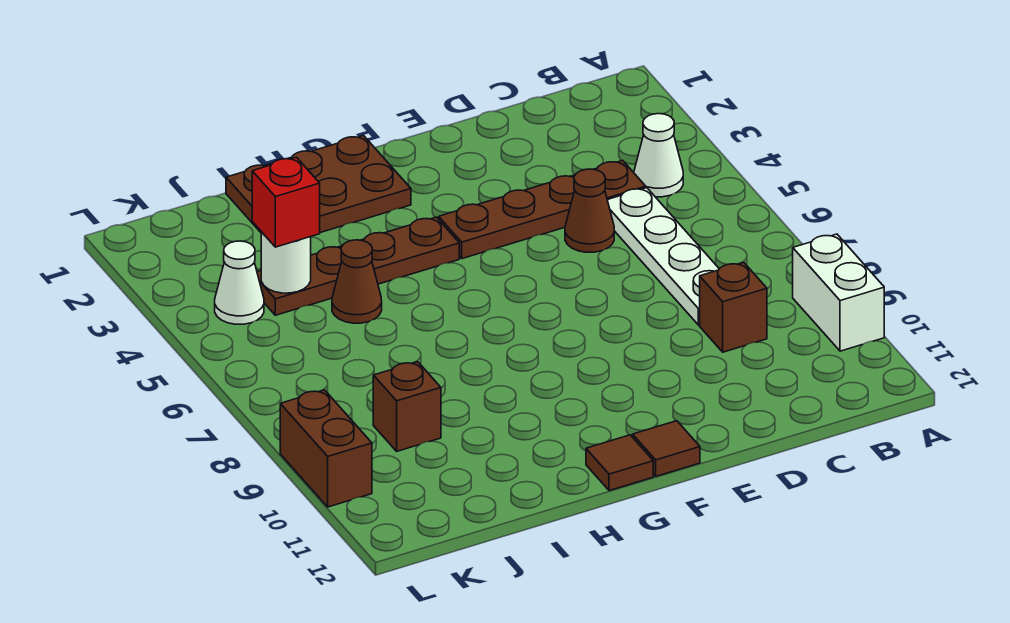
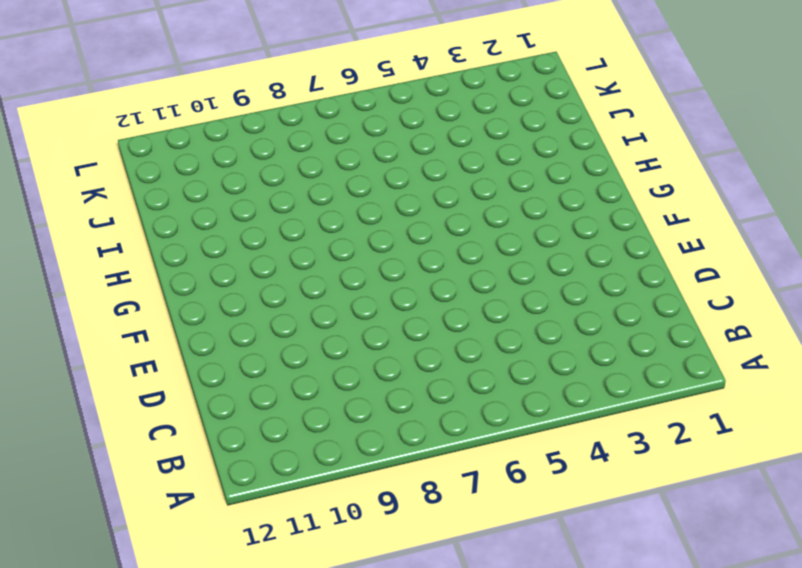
none -> white 1x2 brick [793,234,884,351]
none -> white 1x1 cone [634,114,683,197]
none -> brown 1x4 plate [439,161,646,259]

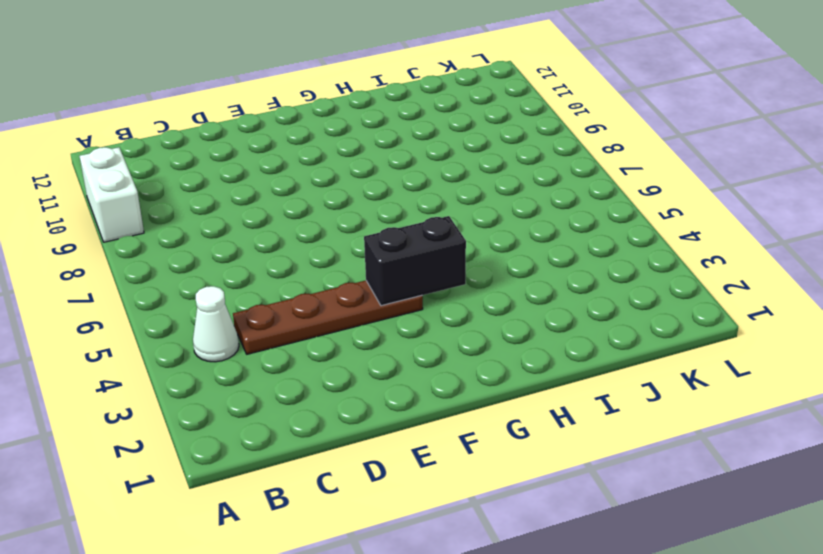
black 1x2 brick [364,216,466,306] -> none
none -> white 1x4 plate [607,188,719,325]
none -> brown 1x1 brick [700,263,767,352]
none -> brown 1x1 cone [565,169,614,252]

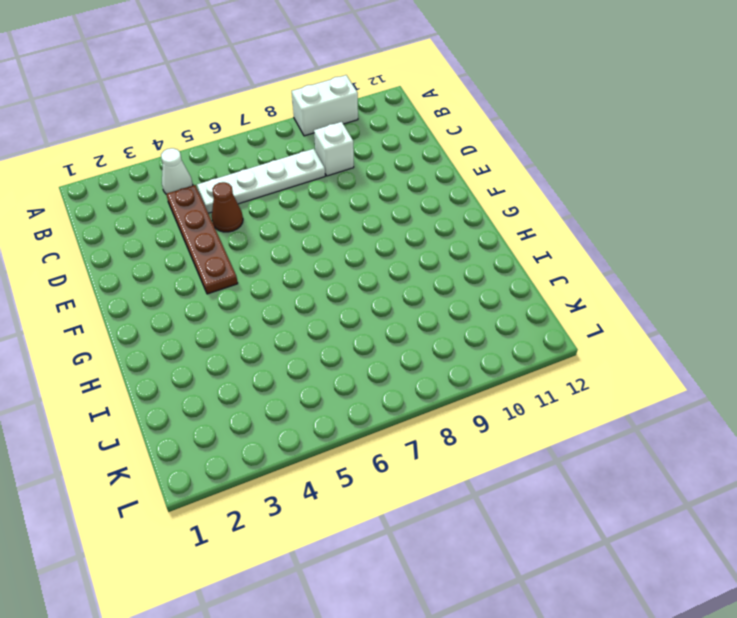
white 1x1 brick [314,122,354,176] -> brown 1x1 brick [700,263,767,352]
none -> brown 1x1 tile [633,421,700,476]
none -> brown 2x3 plate [226,136,411,233]
none -> brown 1x4 plate [257,217,459,315]

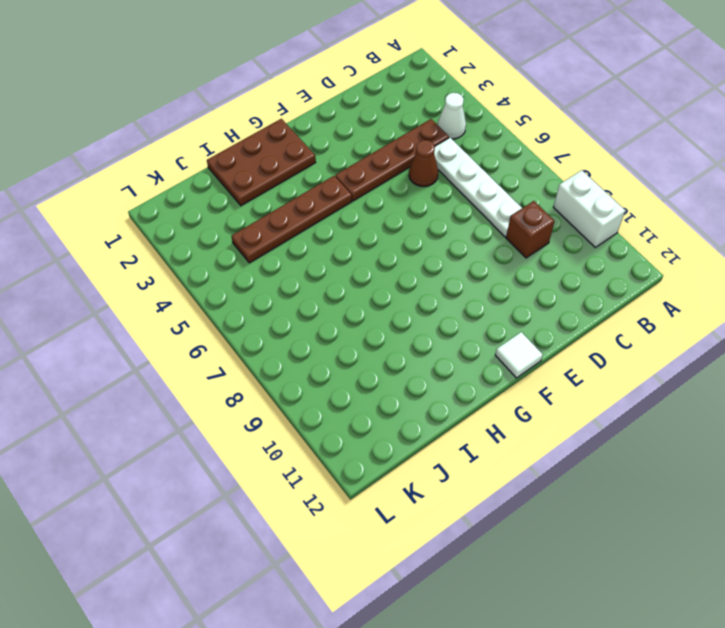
white 1x1 tile [495,332,543,378] -> brown 1x1 tile [633,421,700,476]
none -> brown 1x1 tile [586,435,653,491]
none -> brown 1x1 cone [332,240,382,323]
none -> brown 1x1 brick [373,362,441,451]

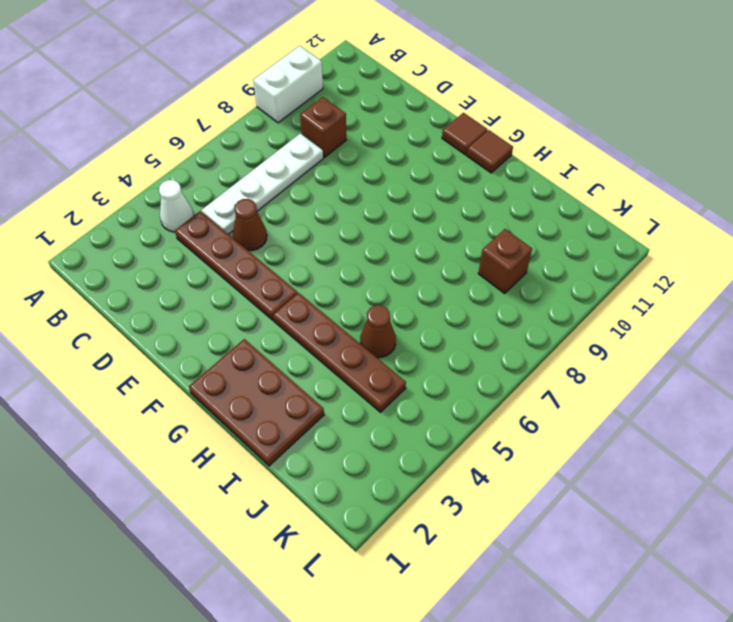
none -> white 1x1 cone [215,241,264,324]
none -> brown 1x2 brick [280,390,372,507]
none -> white 1x1 round brick [261,232,311,293]

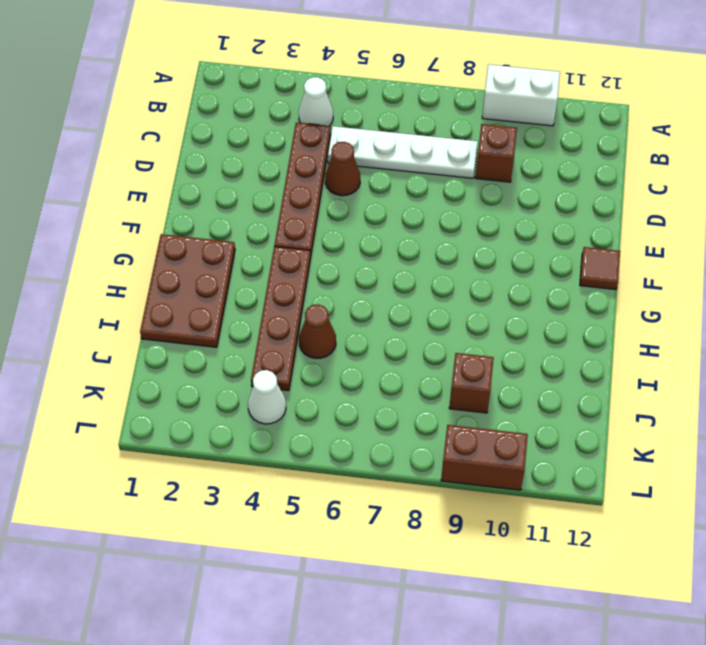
none -> brown 1x1 tile [586,435,653,491]
none -> white 1x1 round brick [261,232,311,293]
none -> red 1x1 brick [252,157,320,247]

